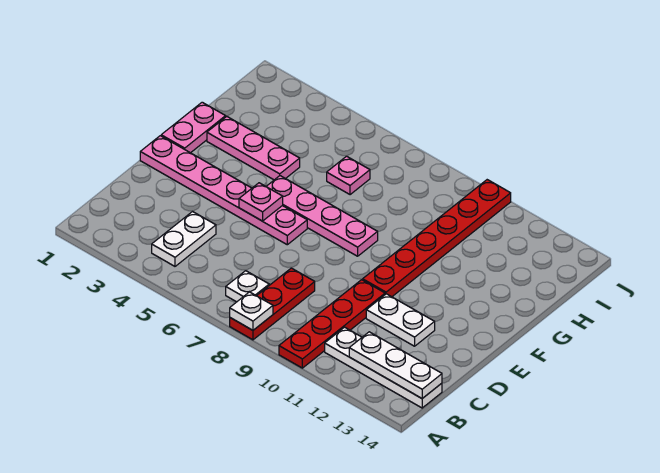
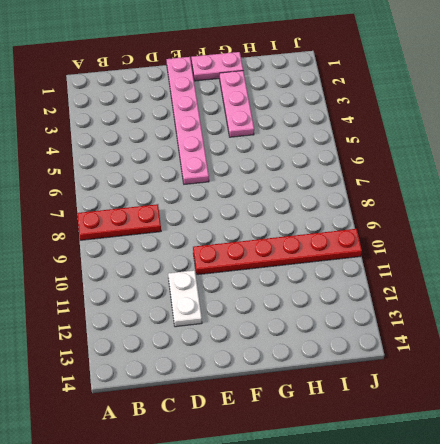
none -> red 1x4 plate [279,280,385,368]
none -> white 1x2 plate [152,212,216,266]
none -> white 1x1 plate [226,271,269,302]

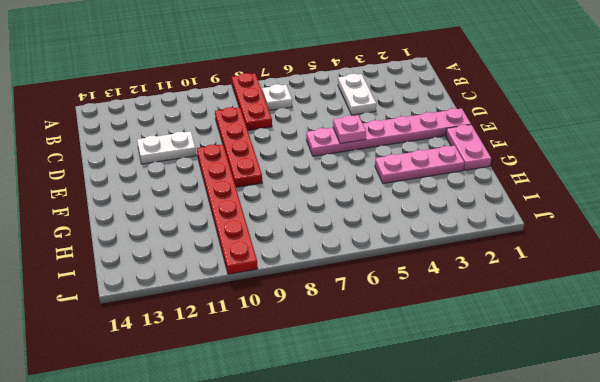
red 1x4 plate [215,107,262,187] -> red 1x4 plate moved to [279,280,385,368]
none -> white 1x4 plate [325,327,442,408]
none -> pink 1x4 plate [266,176,378,256]
none -> pink 1x1 plate [327,156,370,195]

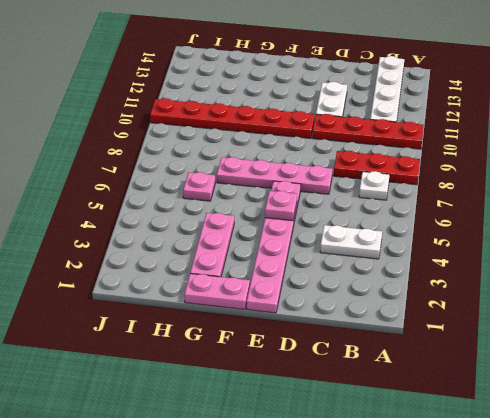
pink 1x4 plate [217,157,332,194] -> pink 1x4 plate turned to [266,176,378,256]
none -> white 1x1 plate [230,292,273,330]
none -> white 1x3 plate [349,332,442,398]

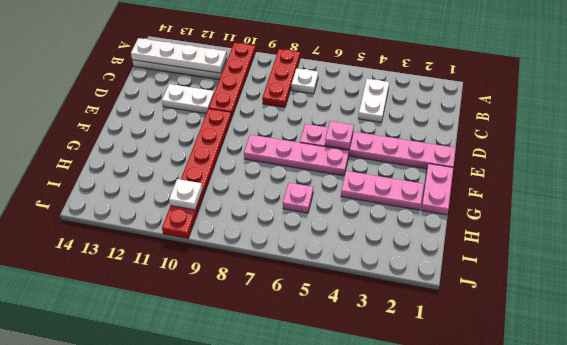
white 1x4 plate [131,38,227,73] -> white 1x3 plate [349,332,442,398]
white 1x1 plate [169,179,203,210] -> white 1x1 plate moved to [230,292,273,330]

